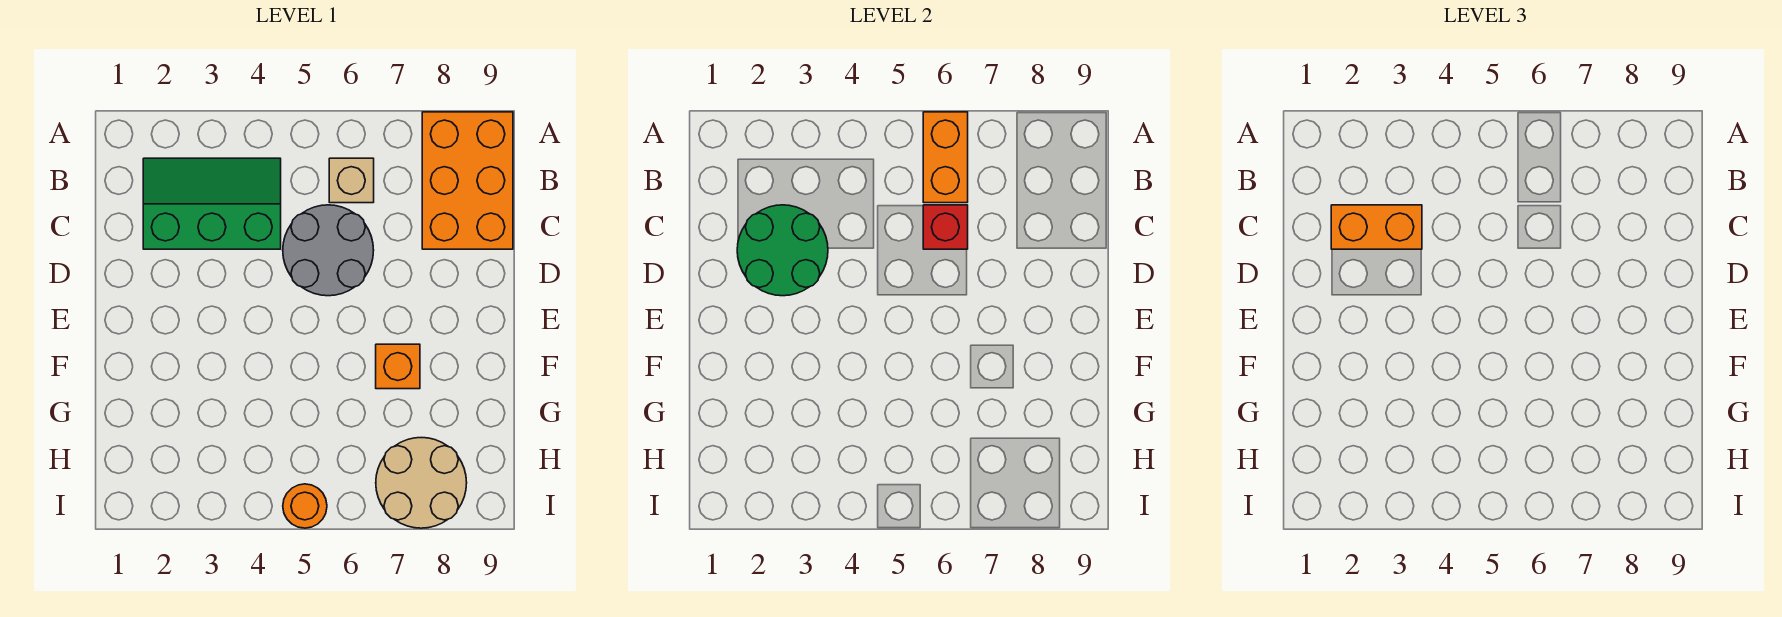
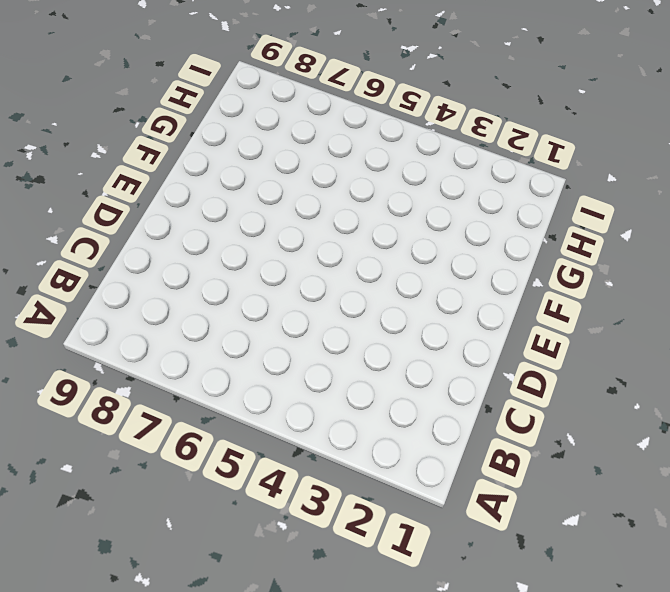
none -> orange 2x3 brick [422,112,513,249]
none -> green 2x3 slope [143,158,281,249]

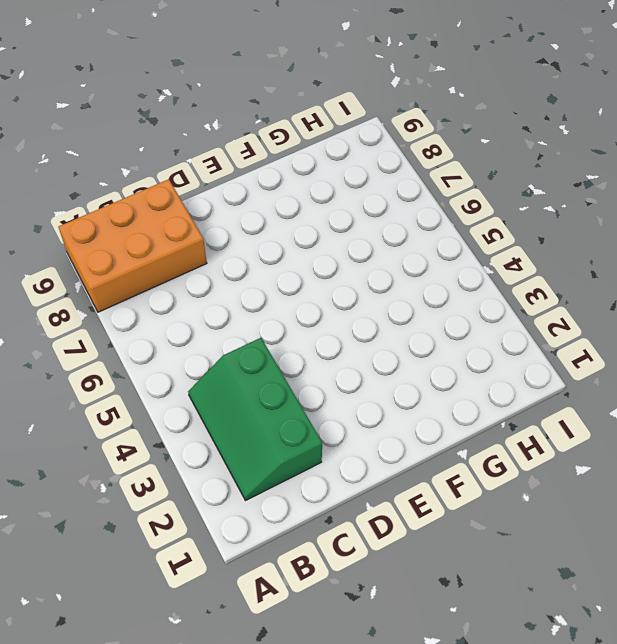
none -> tan 1x1 brick [329,158,374,203]
none -> grey 2x2 round brick [283,205,374,296]

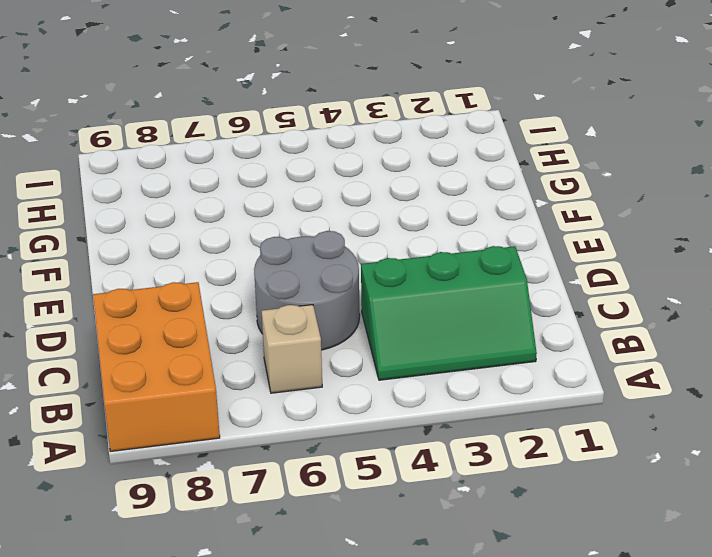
none -> orange 1x1 brick [376,344,420,389]
none -> tan 2x2 round brick [376,438,467,528]

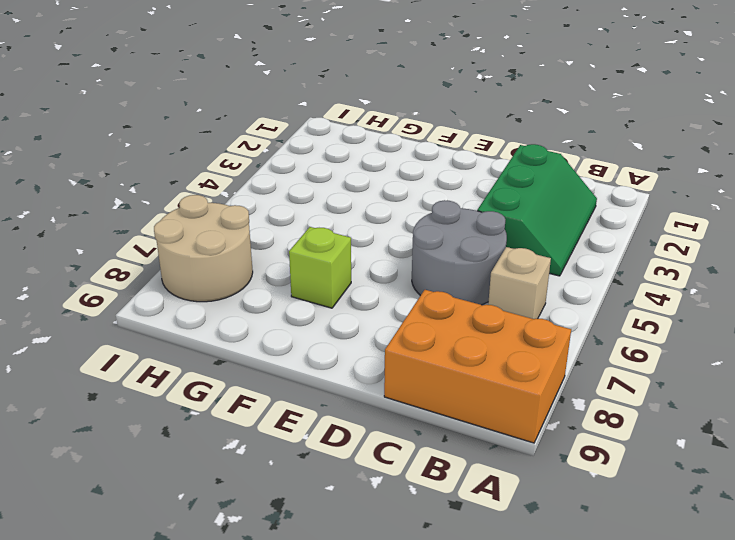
lime 1x1 brick [289,227,351,308] -> orange 1x1 brick [376,344,420,389]
none -> orange 1x1 round brick [283,484,327,528]
none -> orange 1x2 brick [923,112,968,203]

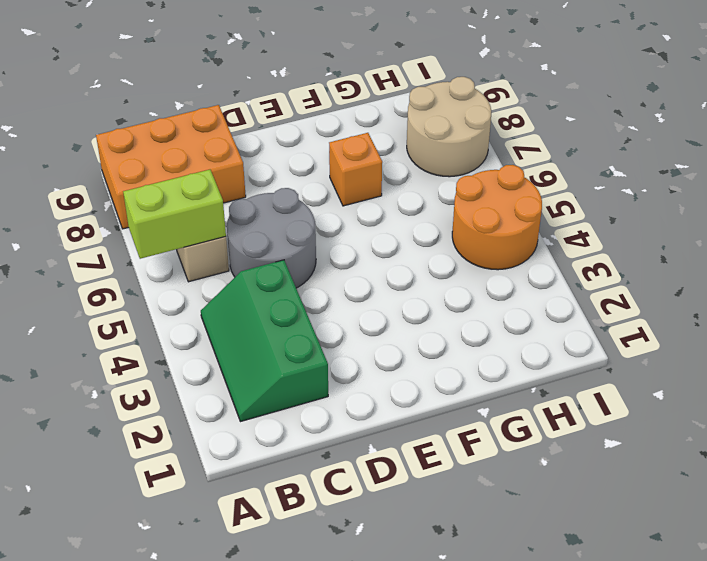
lime 1x2 brick [123,170,226,259] -> orange 1x2 brick [923,112,968,203]
orange 2x2 round brick [452,165,542,270] -> orange 1x1 round brick [283,484,327,528]
none -> green 2x2 round brick [737,205,828,296]
none -> red 1x1 brick [923,205,968,249]

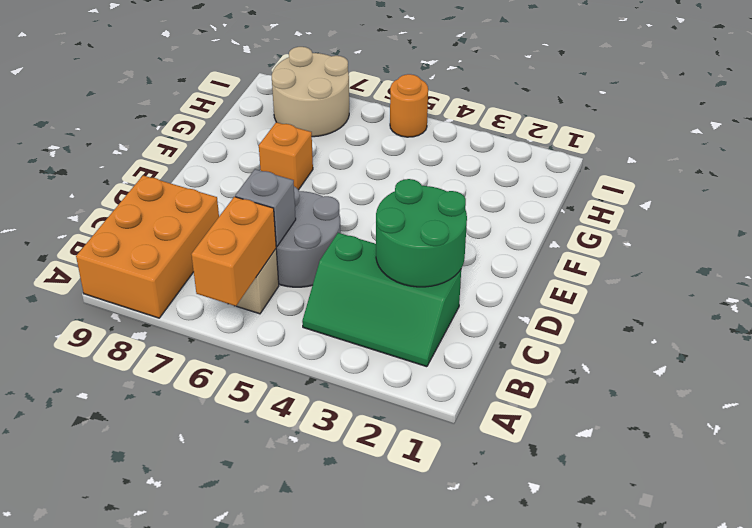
grey 1x1 brick [235,169,296,247] -> red 1x1 brick [923,205,968,249]
none -> orange 1x2 brick [1331,205,1422,249]

